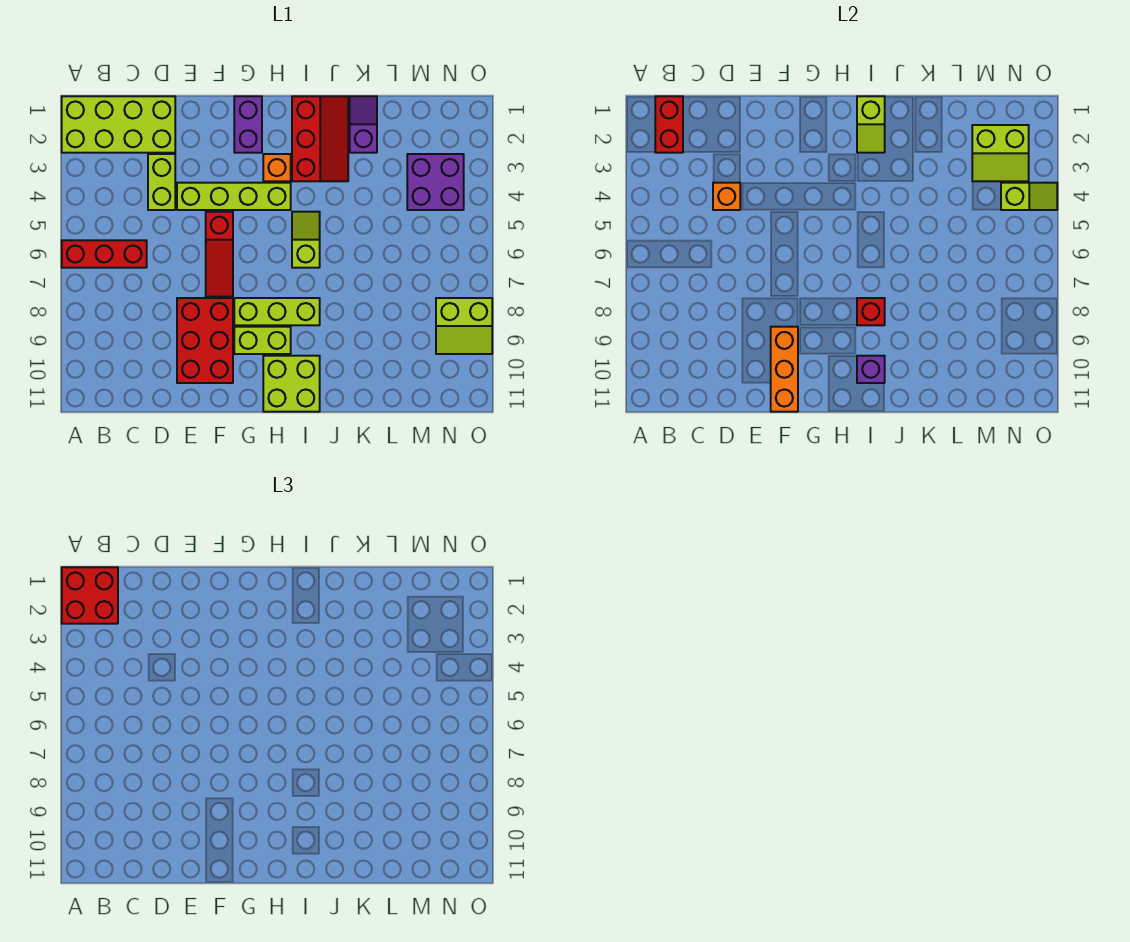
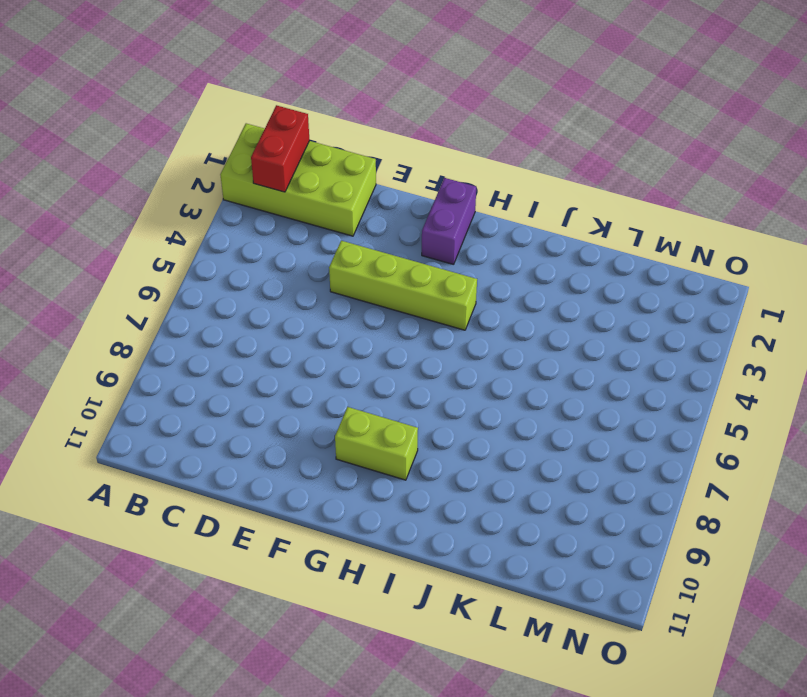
none -> red 1x3 brick [62,240,147,268]
none -> lime 1x2 brick [148,154,175,210]
none -> red 2x3 brick [177,298,233,383]

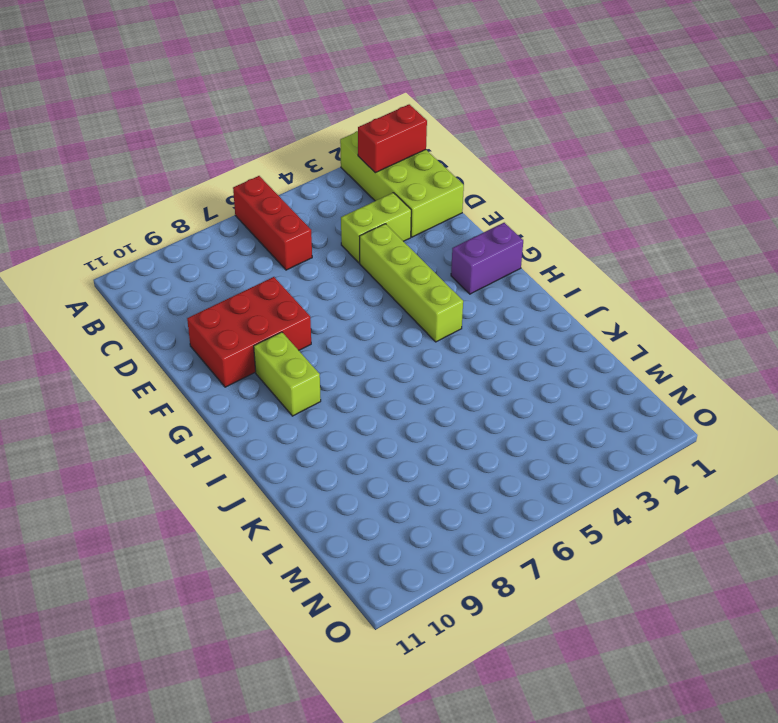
none -> red 1x3 slope [206,212,233,297]
none -> lime 1x3 brick [234,298,320,325]
none -> orange 1x1 brick [263,154,291,181]

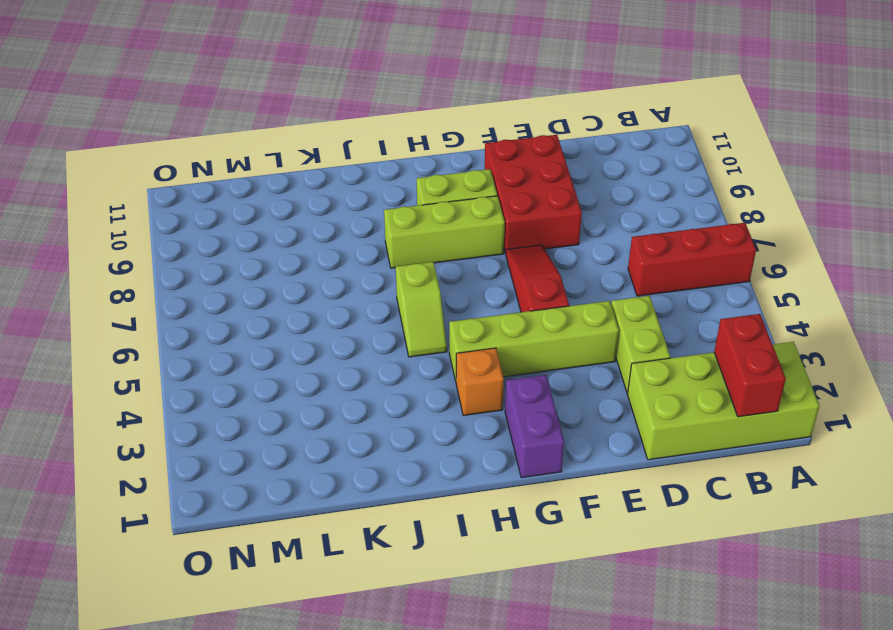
none -> lime 2x2 brick [263,356,320,412]
none -> red 2x3 slope [292,96,348,181]
none -> purple 1x2 slope [350,96,377,153]

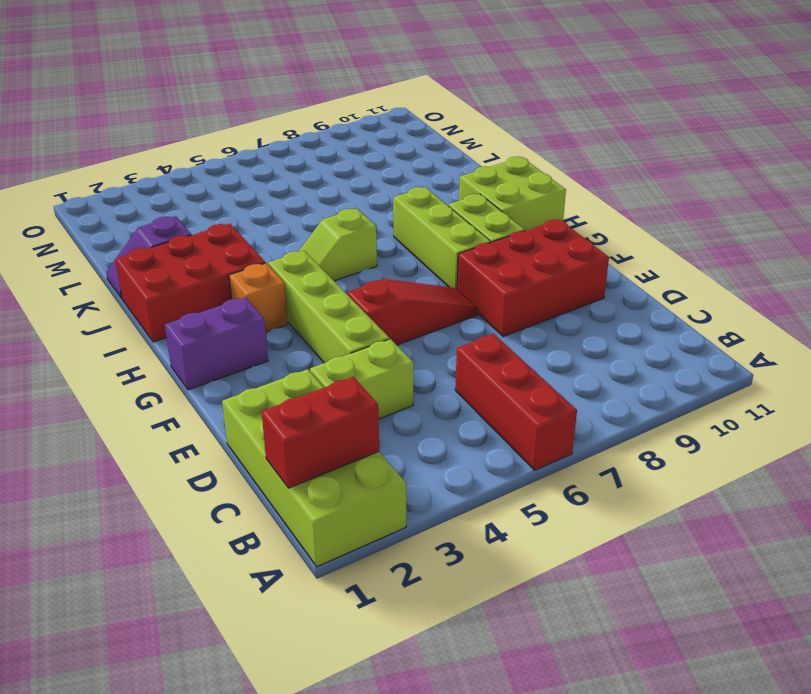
red 2x3 brick [115,224,265,342] -> red 2x3 slope [292,96,348,181]
none -> purple 2x2 brick [407,154,464,210]
none -> lime 2x2 slope [436,298,492,354]
none -> orange 1x1 brick [713,183,740,210]

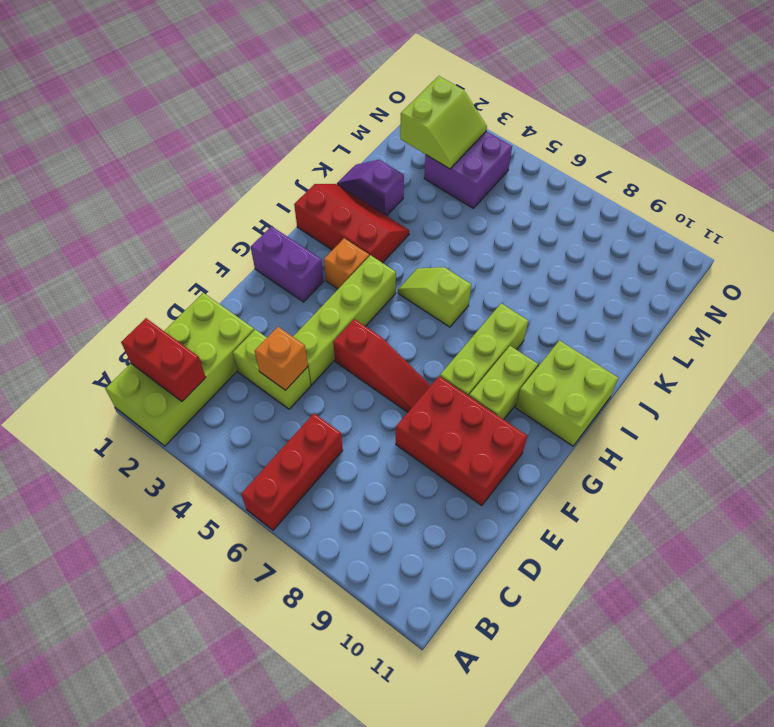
none -> lime 2x2 slope [436,298,492,354]
none -> orange 1x3 brick [771,327,798,412]
none -> lime 1x2 slope [857,96,885,153]

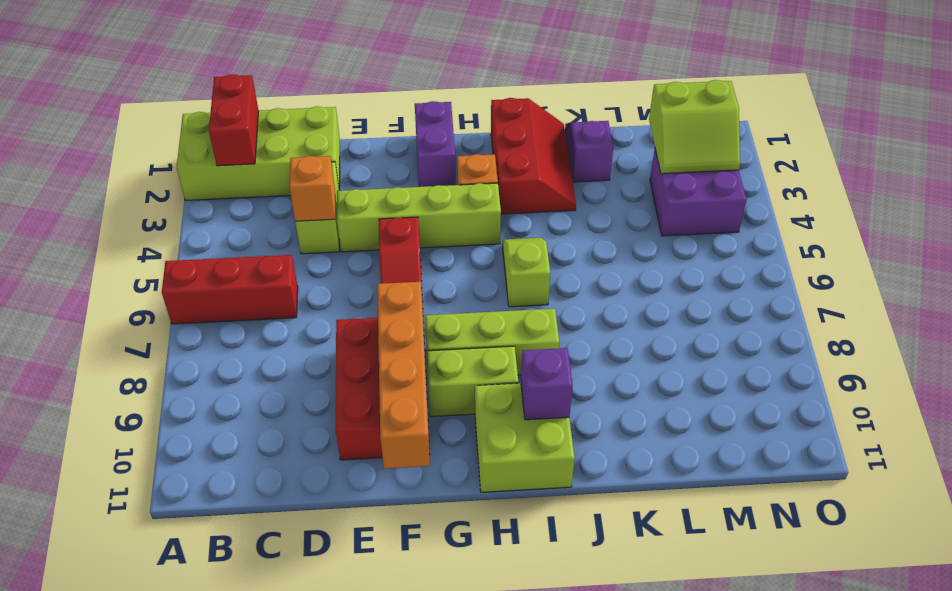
orange 1x4 brick [377,282,430,469] -> orange 1x3 brick [771,327,798,412]
none -> lime 2x2 slope [436,298,492,354]
none -> lime 1x2 slope [857,96,885,153]
none -> red 1x1 brick [857,298,885,325]

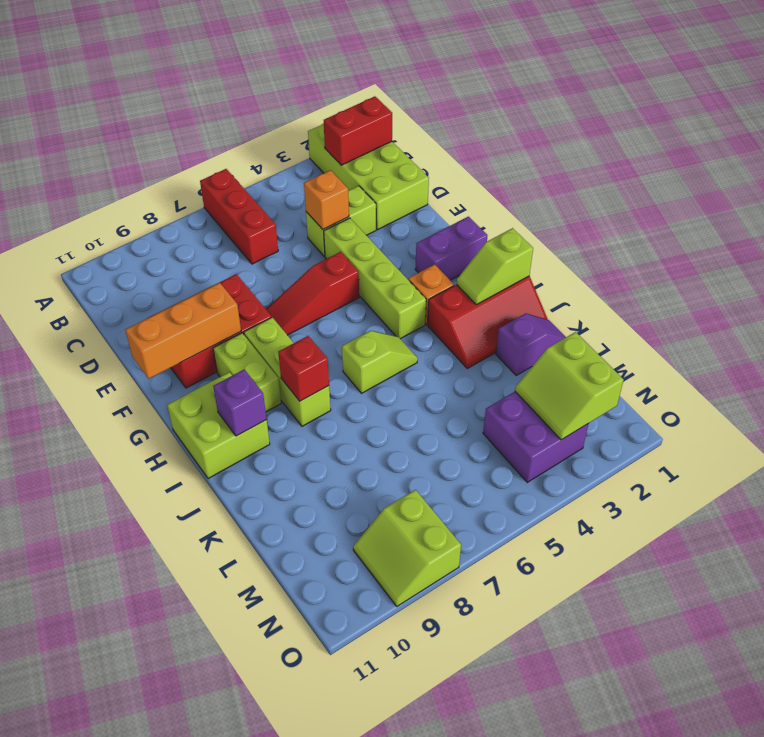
none -> lime 1x2 slope [1001,183,1057,210]
none -> red 2x2 brick [62,567,118,624]

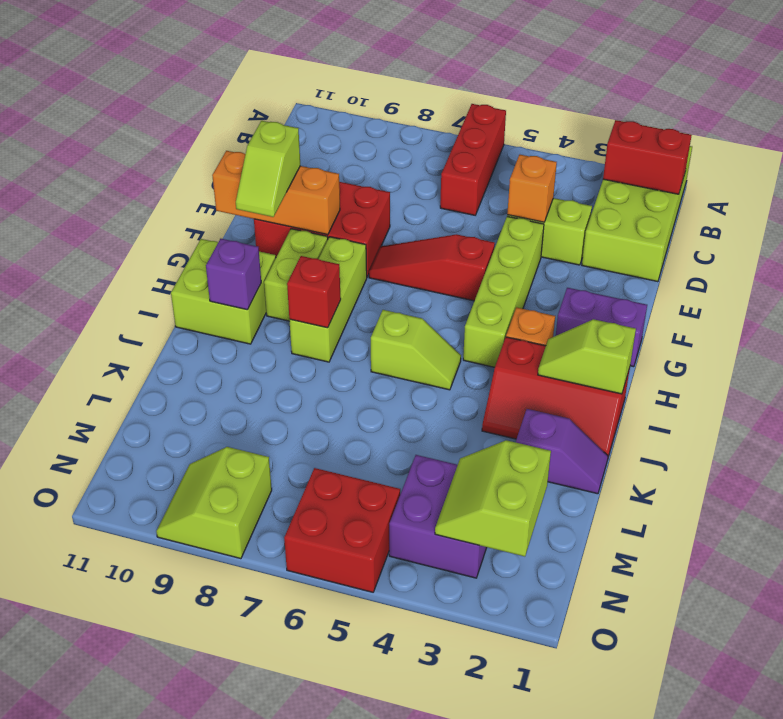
lime 1x2 slope [236,121,300,217] -> lime 1x2 slope moved to [1001,183,1057,210]
red 2x2 brick [284,468,400,592] -> red 2x2 brick moved to [62,567,118,624]

